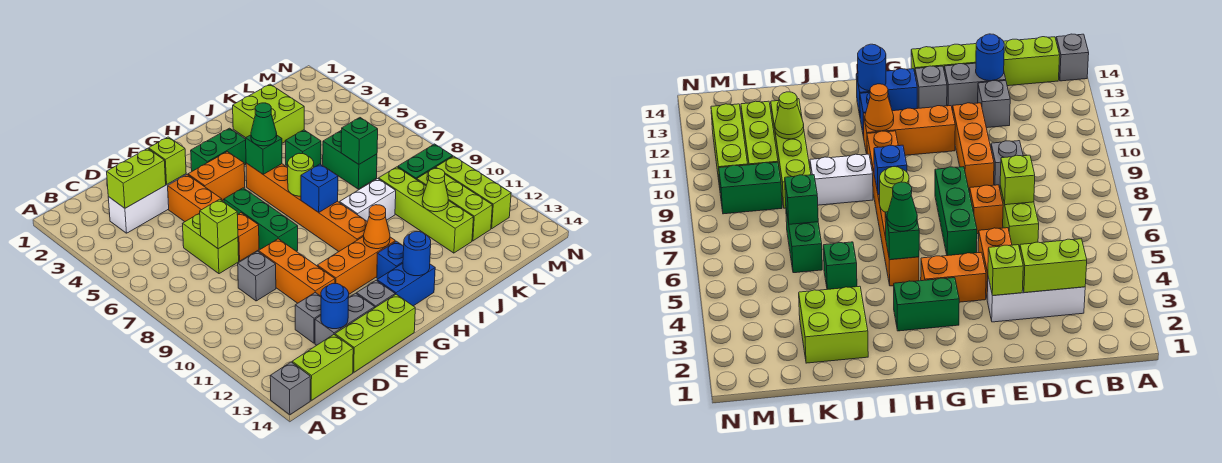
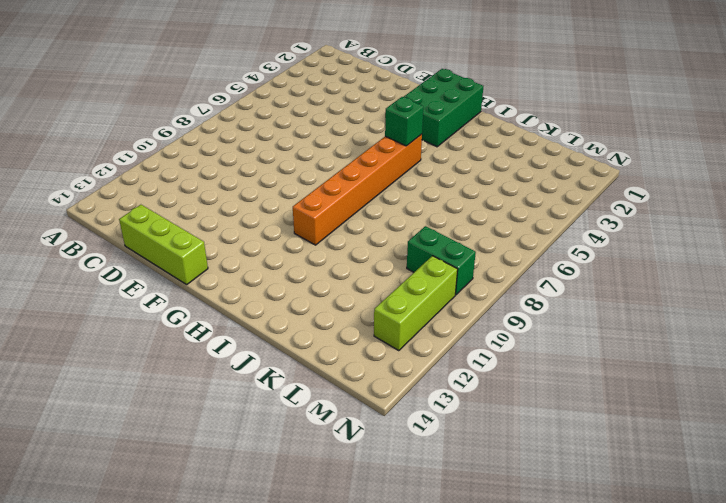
green 2x3 brick [403,69,483,147] -> green 1x2 brick [191,128,246,171]
none -> grey 1x1 brick [270,362,310,415]
none -> lime 1x2 brick [292,335,353,400]
none -> white 1x3 brick [108,174,186,233]
none -> lime 1x2 brick [182,213,239,274]

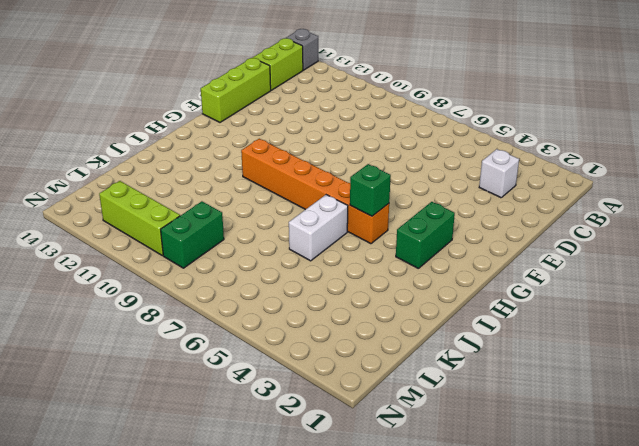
white 1x1 brick [479,149,519,198] -> white 1x3 brick [108,174,186,233]
white 1x2 brick [289,195,348,261] -> white 1x2 brick moved to [340,179,396,221]
none -> lime 1x2 brick [182,213,239,274]
none -> grey 1x1 brick [238,251,276,301]
none -> grey 1x1 brick [295,293,321,343]
none -> grey 1x2 brick [315,293,375,345]

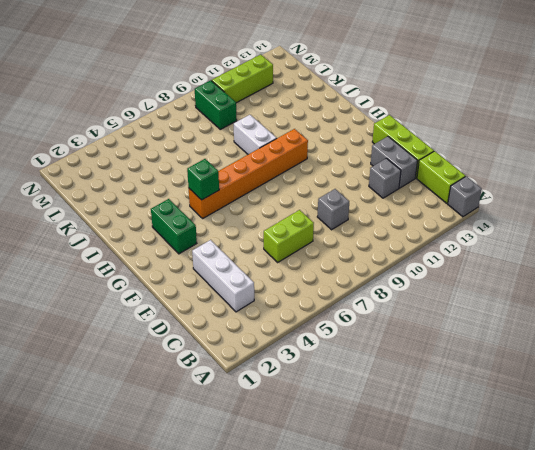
none -> orange 1x2 brick [168,175,222,222]
none -> orange 1x1 brick [238,213,259,261]
none -> orange 1x3 brick [259,239,335,303]
none -> orange 1x2 brick [188,152,245,201]

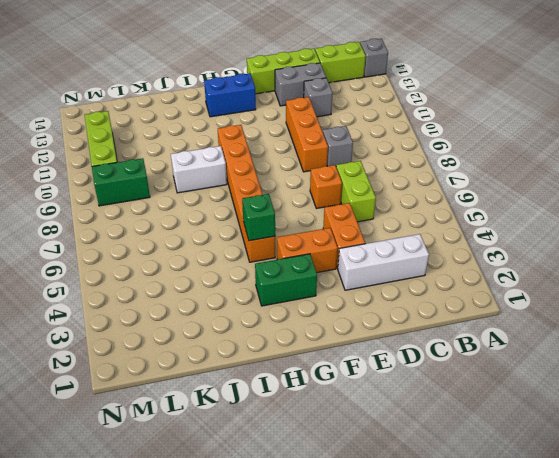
none -> green 1x3 brick [224,188,298,251]
none -> orange 1x3 brick [317,236,395,294]
none -> grey 1x1 brick [357,280,395,307]
none -> blue 1x1 brick [377,241,404,279]

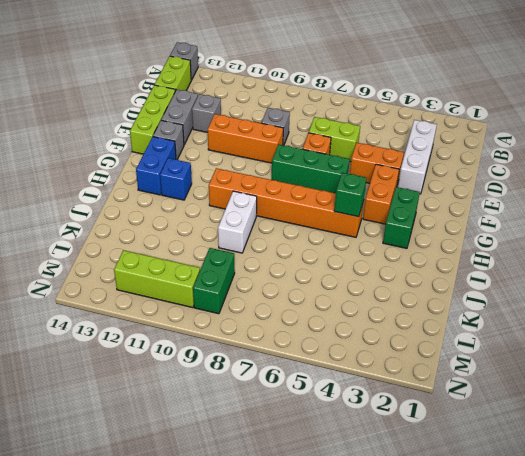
none -> orange 1x3 brick [317,236,395,294]
none -> lime 2x2 brick [233,84,304,143]
none -> green 1x1 brick [285,130,321,167]
none -> green 1x2 brick [323,131,377,189]

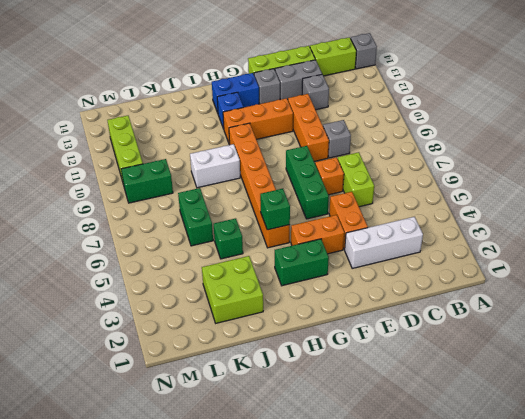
none -> lime 1x4 brick [379,167,474,253]
none -> lime 1x3 brick [417,168,492,241]
none -> lime 1x2 brick [107,148,166,208]
none -> lime 1x1 brick [200,199,238,249]

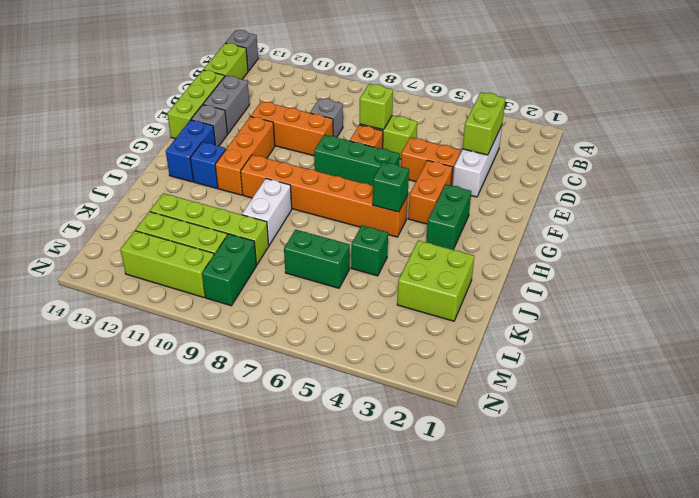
none -> grey 1x1 brick [295,293,321,343]
none -> blue 1x1 round brick [321,283,349,329]
none -> lime 1x1 brick [149,137,186,184]
none -> lime 1x1 round brick [287,153,314,196]

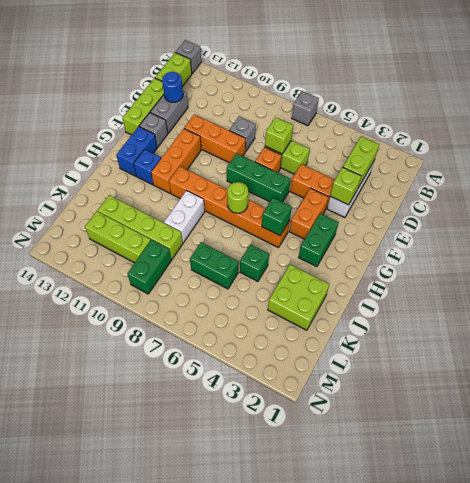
grey 1x1 brick [292,91,319,126] -> grey 1x1 brick moved to [295,293,321,343]
none -> lime 1x3 brick [436,156,511,229]
none -> blue 1x1 brick [301,164,338,212]
none -> orange 1x1 cone [364,205,390,249]
none -> blue 1x1 round brick [403,232,431,276]

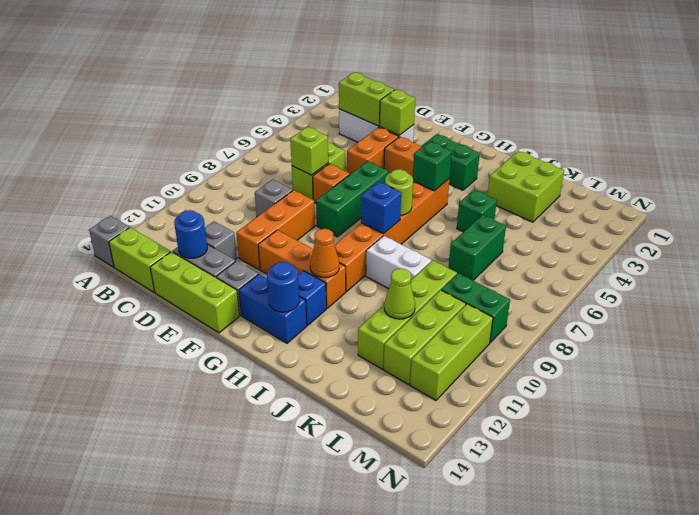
none -> green 1x1 brick [341,118,378,164]
none -> green 1x1 cone [251,103,277,146]

